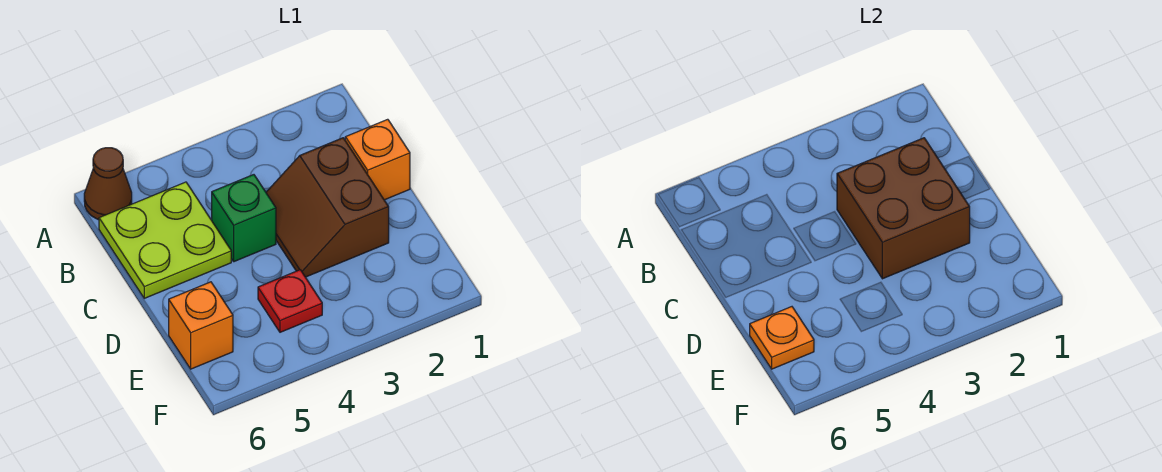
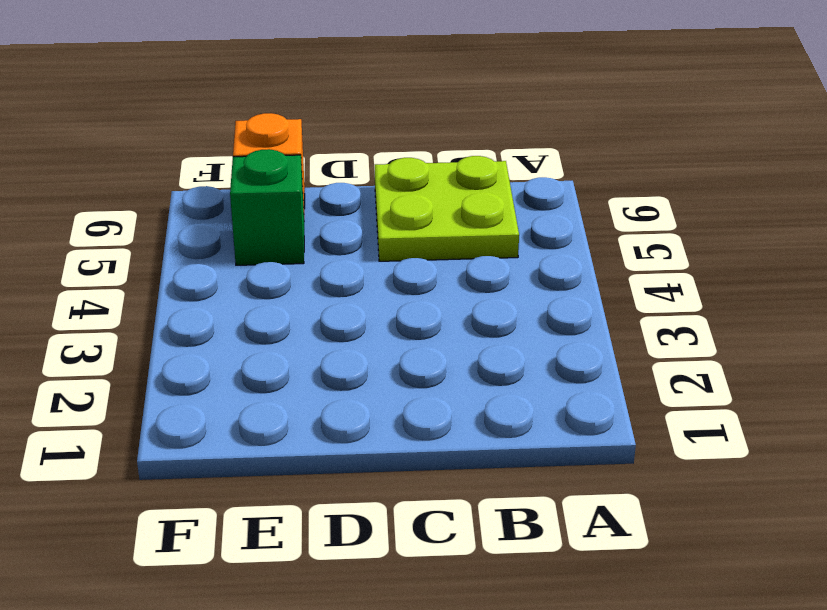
green 1x1 brick [230,149,304,265] -> green 1x1 brick moved to [212,175,276,262]
none -> brown 1x1 cone [84,148,132,220]
none -> orange 1x1 brick [345,119,410,200]

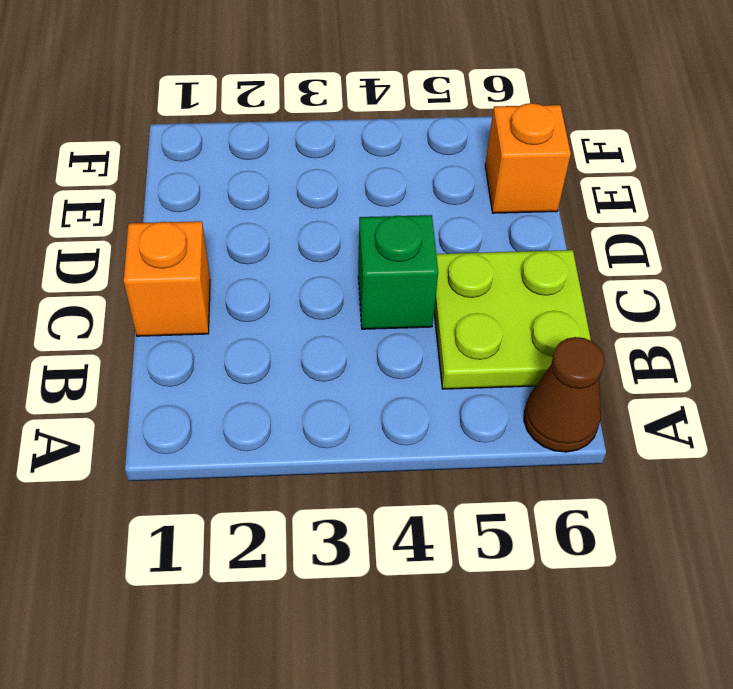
none -> brown 2x2 slope [266,138,389,277]
none -> red 1x1 plate [258,270,322,332]

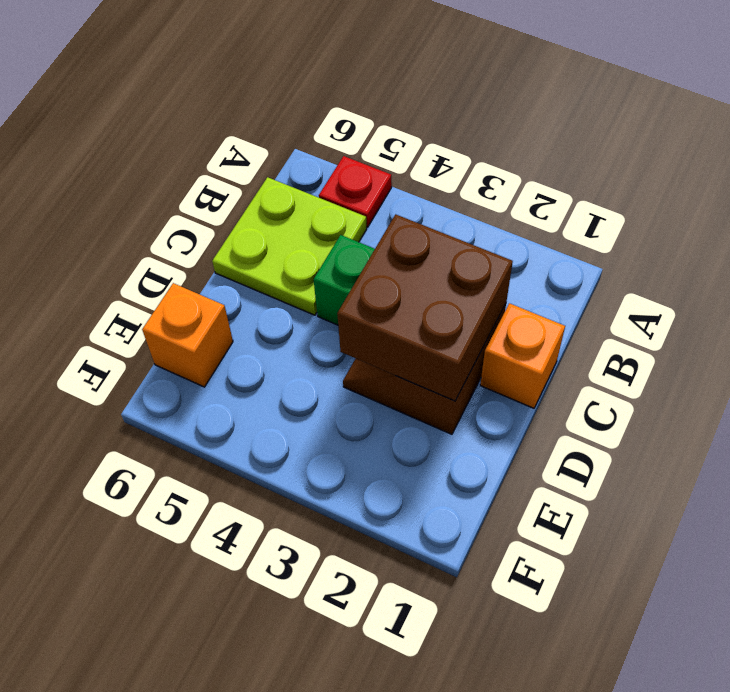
red 1x1 plate [319,156,392,227] -> red 1x1 plate moved to [258,270,322,332]
none -> brown 1x1 cone [84,148,132,220]
none -> orange 1x1 plate [750,307,814,369]

